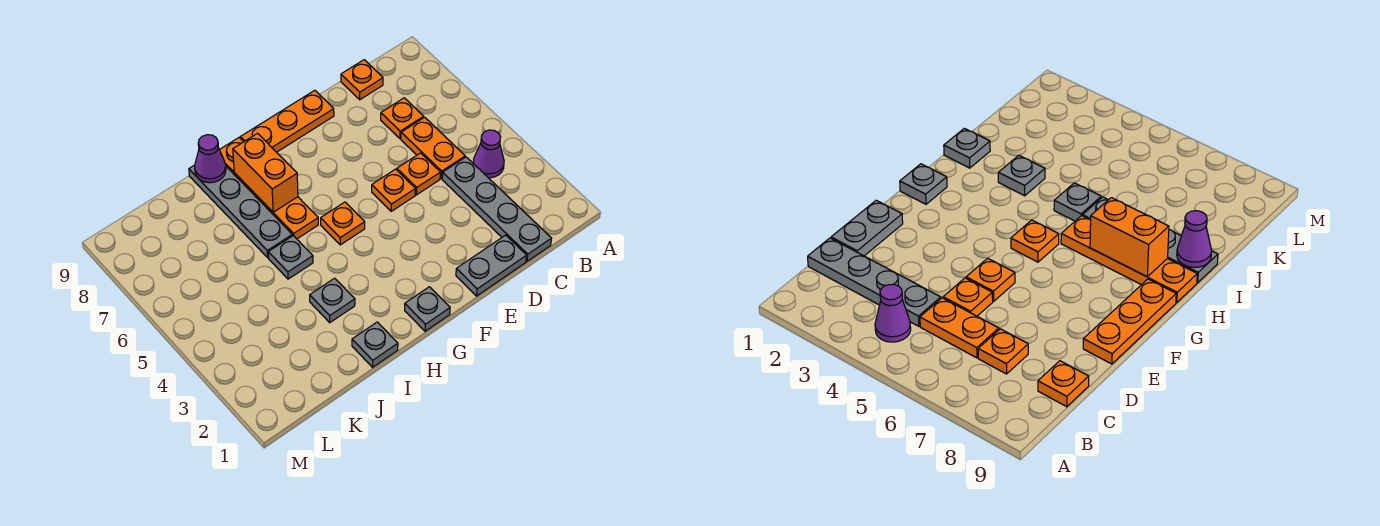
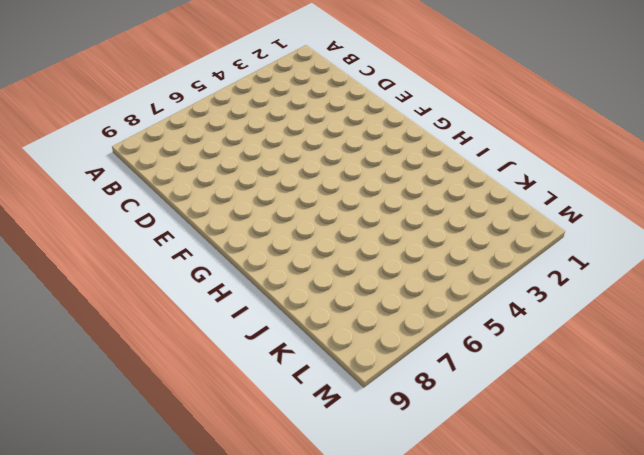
none -> purple 1x1 cone [473,130,504,178]
none -> grey 1x4 plate [442,157,552,261]
none -> orange 1x2 plate [401,117,465,178]

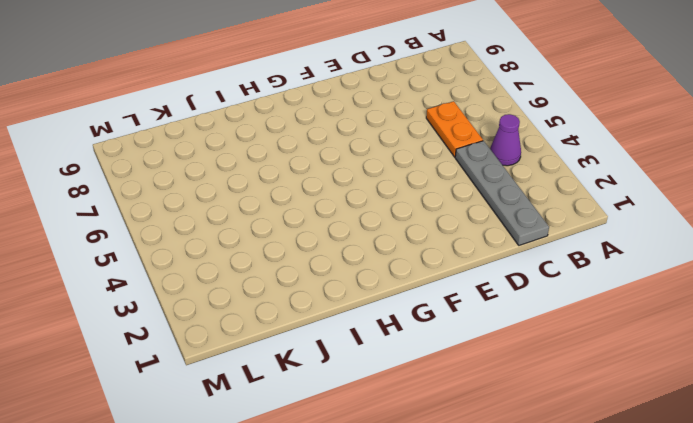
none -> orange 1x1 plate [381,98,424,139]
none -> orange 1x1 plate [341,60,383,100]
none -> grey 1x2 plate [456,235,527,296]

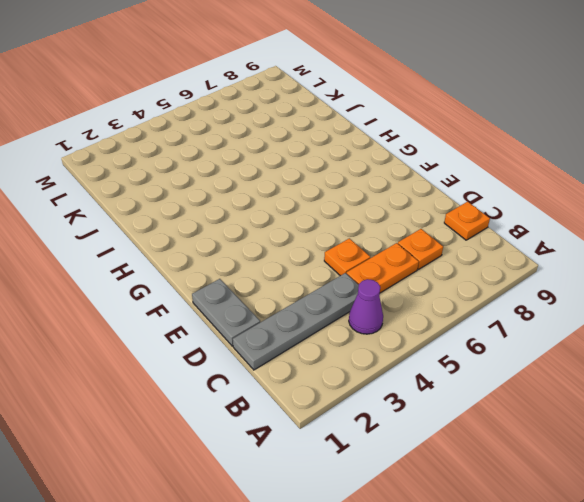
none -> orange 1x1 plate [372,169,415,211]
none -> orange 1x3 plate [241,90,334,152]
none -> grey 1x1 plate [405,287,450,331]

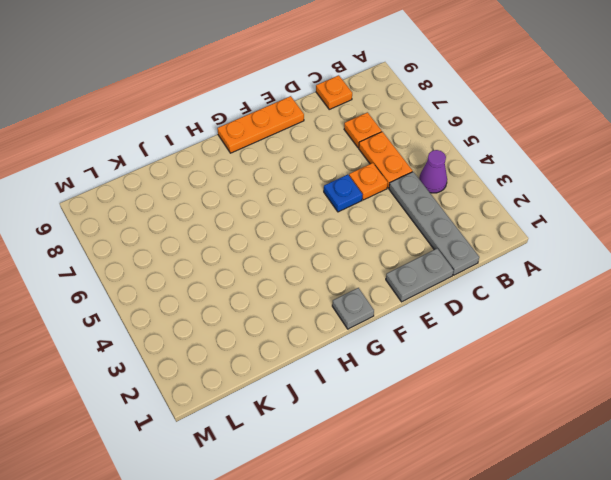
blue 1x1 plate [324,175,363,212] -> orange 1x1 plate [372,169,415,211]
none -> orange 1x1 plate [321,202,365,245]
none -> orange 1x4 plate [220,138,318,239]
none -> grey 1x1 plate [352,322,398,367]

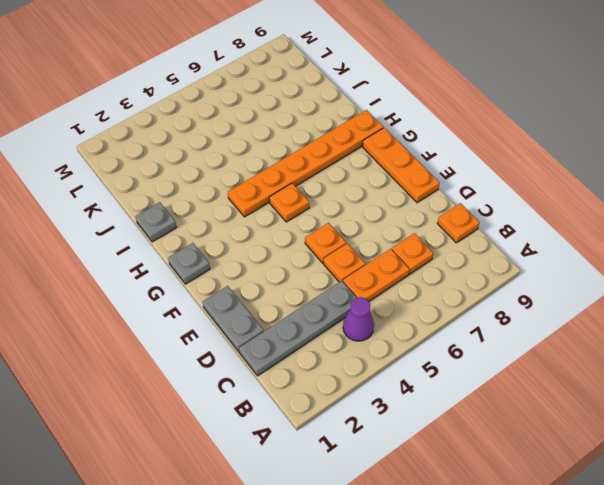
orange 1x6 plate [228,110,383,217] -> orange 1x4 plate [220,138,318,239]
none -> grey 1x1 plate [310,278,355,323]
none -> grey 1x1 plate [268,236,313,279]
none -> grey 1x4 plate [189,165,292,258]

